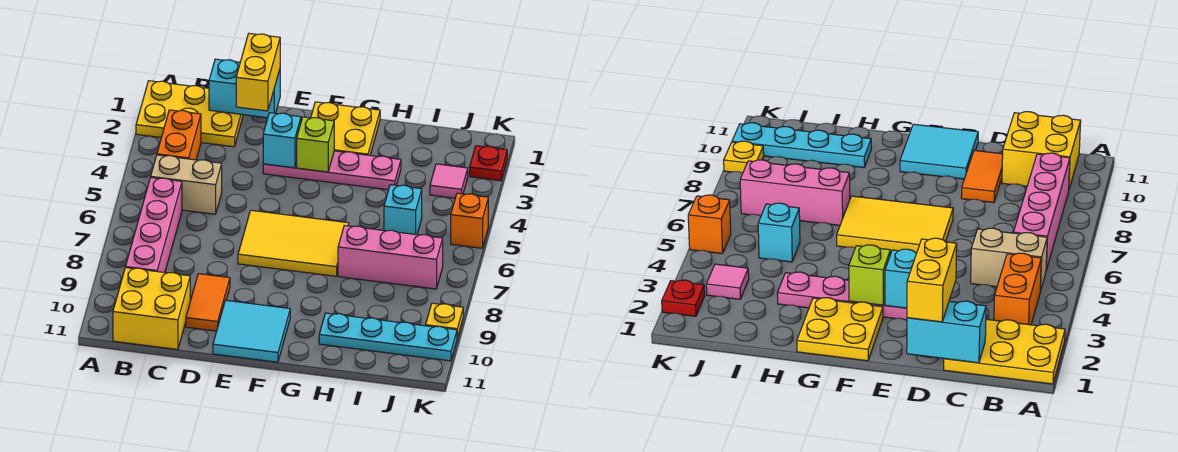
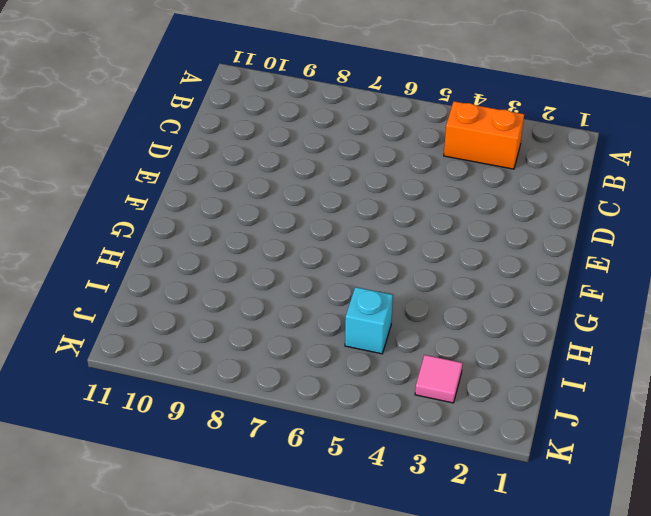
none -> yellow 2x3 plate [136,81,243,147]
none -> tan 1x2 brick [151,155,222,214]
none -> pink 1x4 brick [125,178,182,273]

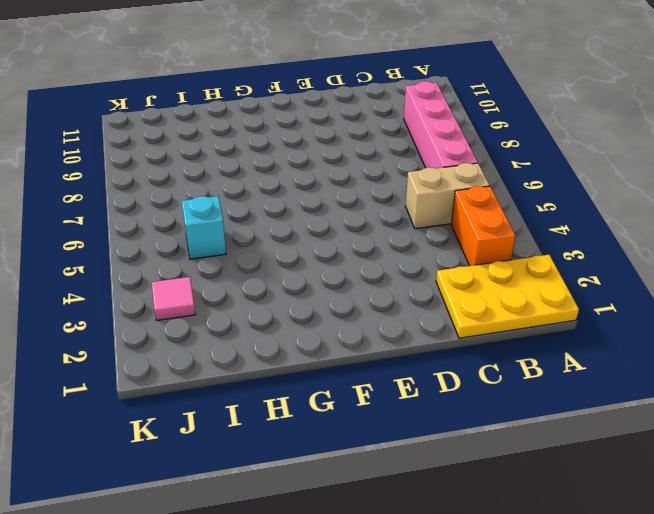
none -> yellow 2x2 brick [113,268,190,349]
none -> orange 1x2 tile [186,274,230,331]
none -> pink 1x4 plate [263,151,401,190]

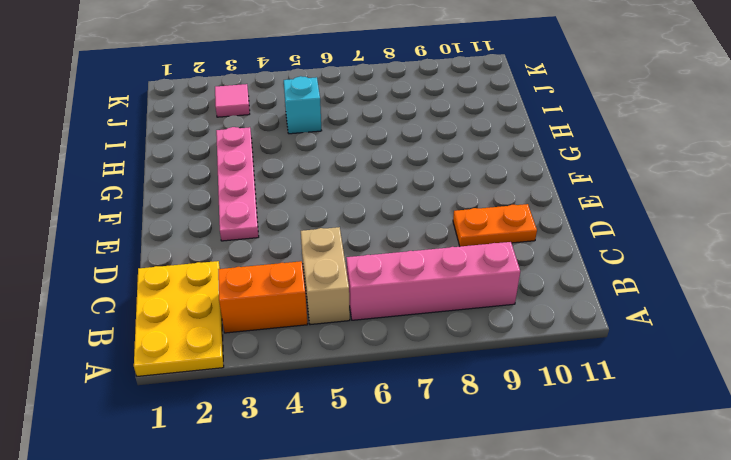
orange 1x2 plate [453,204,537,247] -> orange 1x2 tile [186,274,230,331]
none -> yellow 2x2 brick [113,268,190,349]
none -> yellow 2x3 tile [238,210,349,276]
none -> cyan 2x2 tile [213,300,290,362]

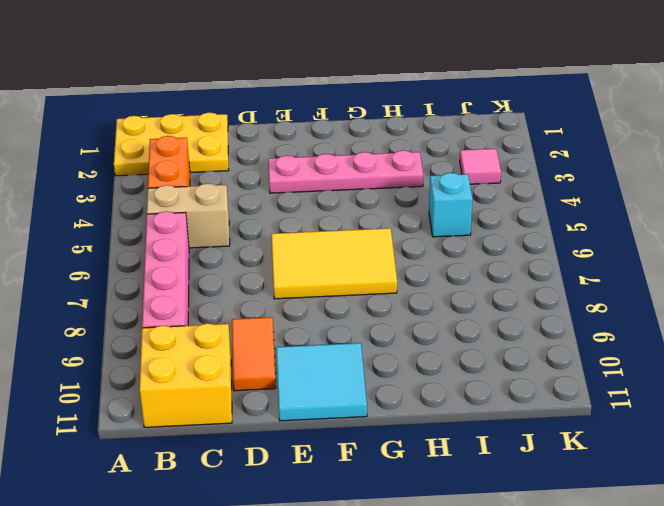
none -> yellow 2x2 plate [311,102,380,155]
none -> pink 1x3 brick [338,226,443,289]
none -> cyan 1x4 plate [319,313,457,361]

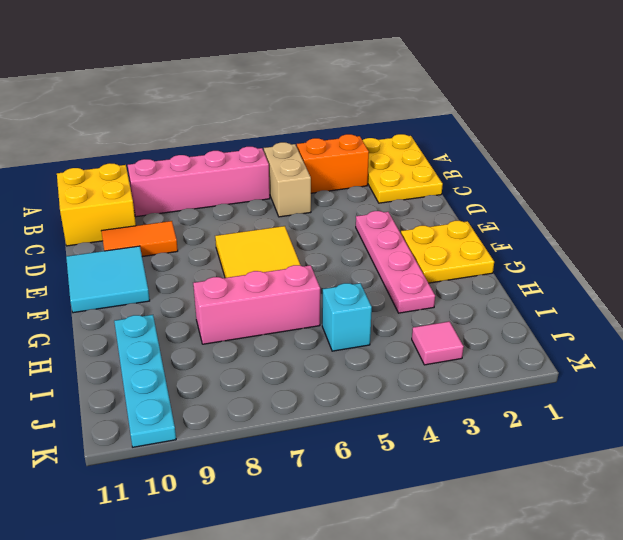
pink 1x3 brick [193,265,320,344] -> pink 1x3 brick turned to [338,226,443,289]
none -> red 1x1 plate [470,146,507,181]
none -> orange 1x1 brick [451,193,488,248]
none -> yellow 1x1 plate [426,303,463,338]

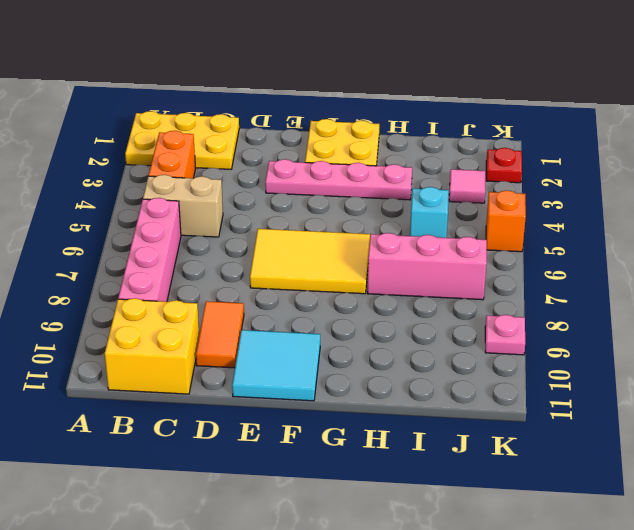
pink 1x1 plate [485,315,525,355] -> yellow 1x1 plate [426,303,463,338]
none -> cyan 1x4 plate [319,313,457,361]
none -> cyan 1x2 brick [209,59,280,118]
none -> cyan 1x1 brick [263,113,301,168]

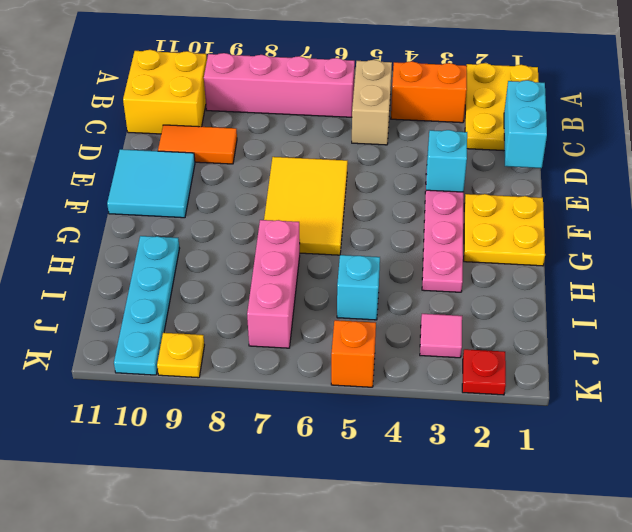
none -> lime 1x1 brick [297,117,334,172]
none -> yellow 1x2 brick [236,33,280,111]

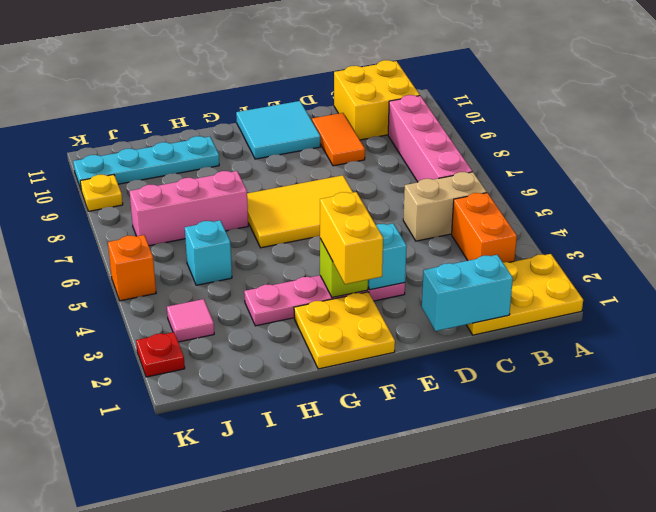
yellow 1x2 brick [320,192,383,284] -> yellow 1x2 brick moved to [236,33,280,111]

